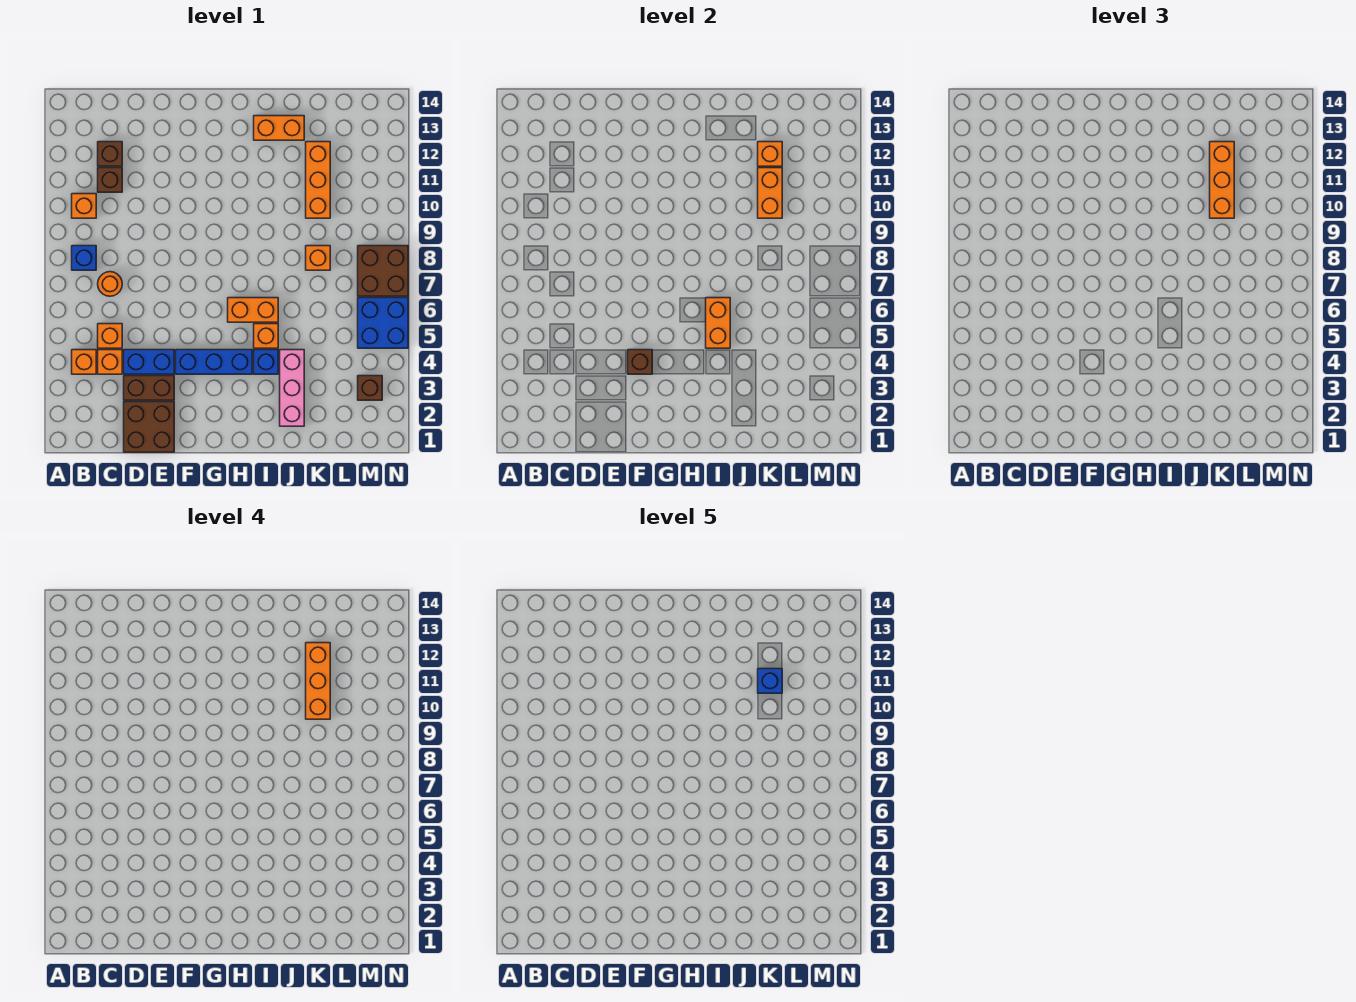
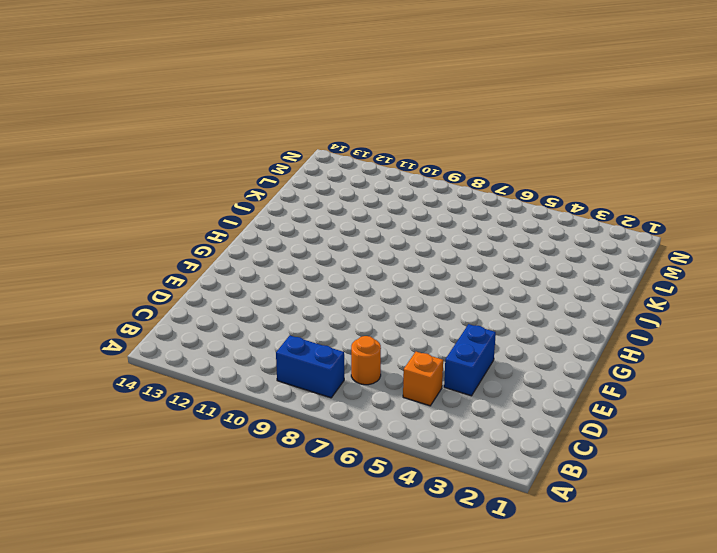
blue 1x2 brick [276,336,344,398] -> blue 1x1 brick [72,246,96,270]
none -> orange 1x1 brick [72,350,96,374]
none -> orange 1x1 brick [72,194,96,218]
none -> orange 1x1 brick [98,350,122,374]

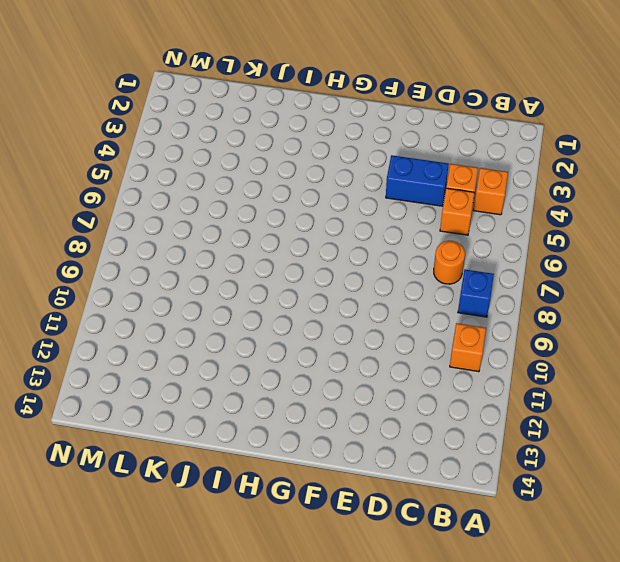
none -> brown 1x1 brick [98,168,122,192]
none -> brown 1x1 brick [98,142,122,166]
none -> brown 2x2 brick [124,402,174,452]

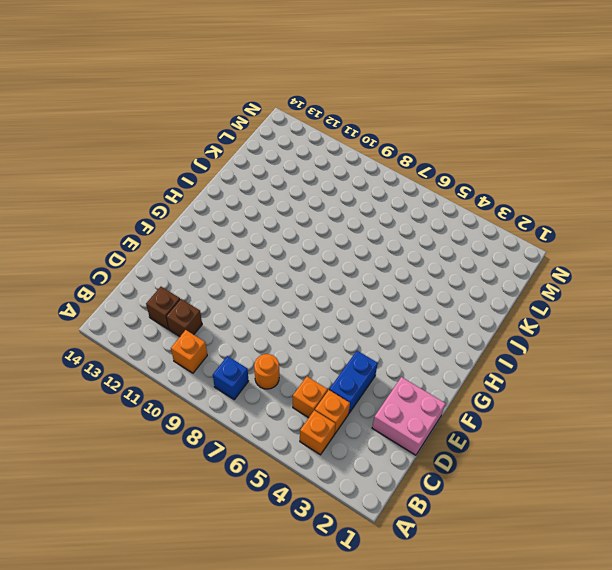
pink 2x2 brick [372,377,446,455] -> brown 2x2 brick [124,402,174,452]
none -> brown 1x2 brick [124,376,174,400]
none -> blue 1x3 brick [176,350,252,374]
none -> orange 1x2 brick [228,298,278,322]

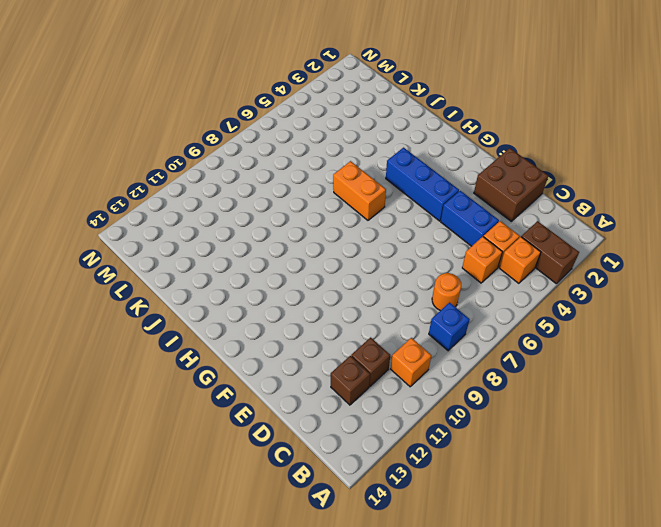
brown 1x2 brick [521,221,579,284] -> brown 1x2 brick moved to [124,376,174,400]
none -> blue 1x1 brick [254,350,278,374]
none -> orange 1x1 brick [254,324,278,348]
none -> orange 1x2 brick [254,116,304,140]

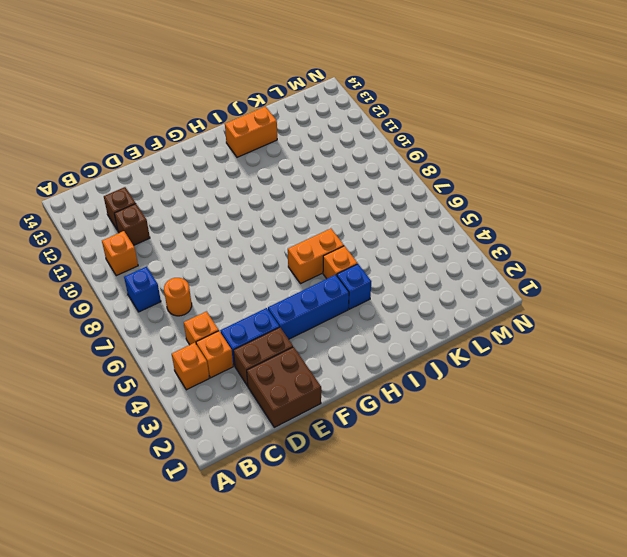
none -> pink 1x3 brick [280,350,304,426]
none -> orange 1x1 brick [306,246,330,270]
none -> orange 1x3 brick [306,142,330,218]

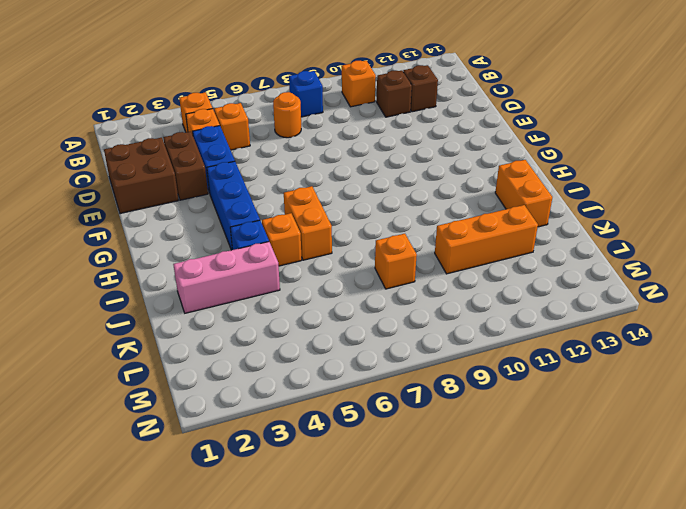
none -> brown 1x1 brick [358,376,382,400]
none -> blue 2x2 brick [358,298,408,348]
none -> brown 2x2 brick [358,246,408,296]

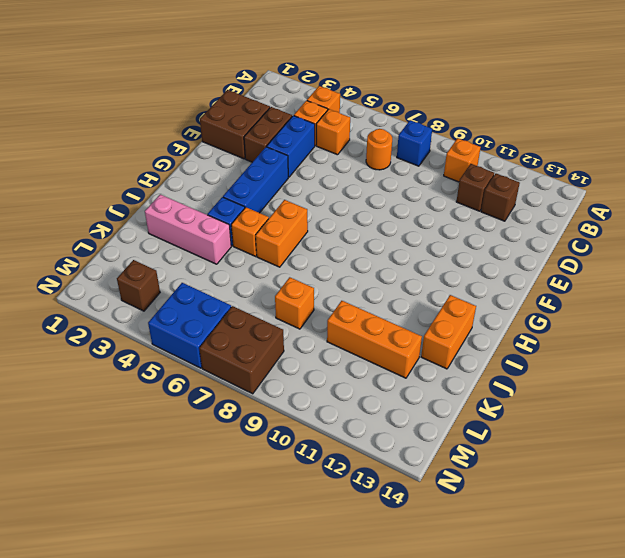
none -> brown 1x1 brick [628,350,652,374]
none -> orange 1x2 brick [706,298,730,348]
none -> orange 1x2 brick [758,168,782,218]

